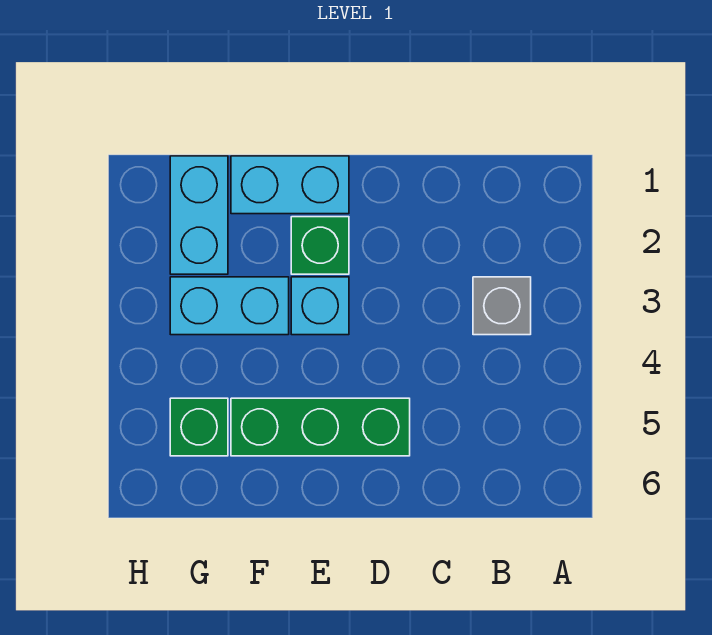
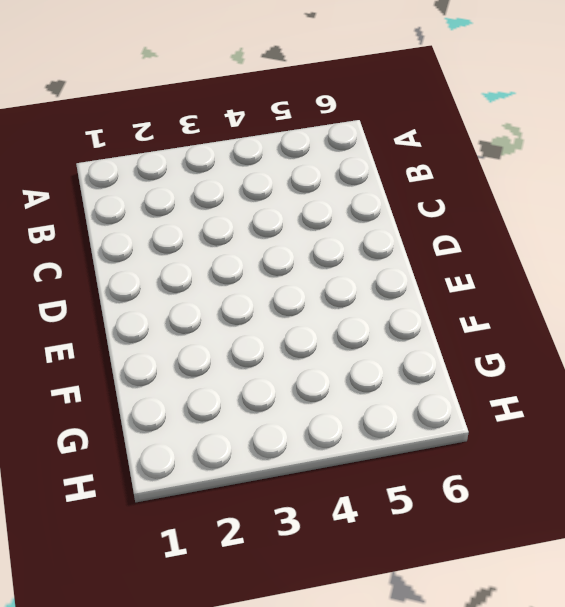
none -> grey 1x1 brick [473,277,531,335]
none -> green 1x3 brick [231,398,410,456]

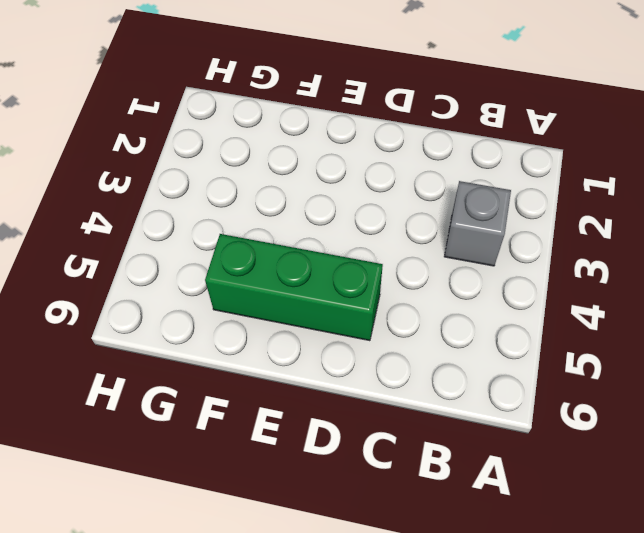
none -> cyan 1x2 brick [231,156,349,214]
none -> green 1x1 brick [291,217,349,274]

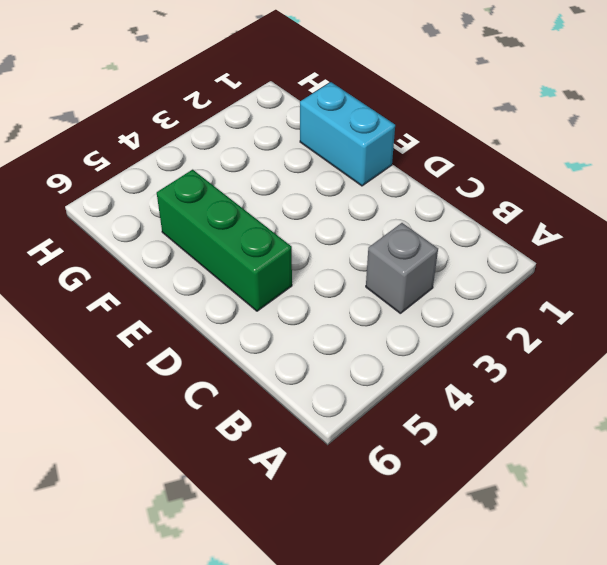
none -> green 1x1 brick [291,217,349,274]
none -> cyan 1x1 brick [291,277,349,335]

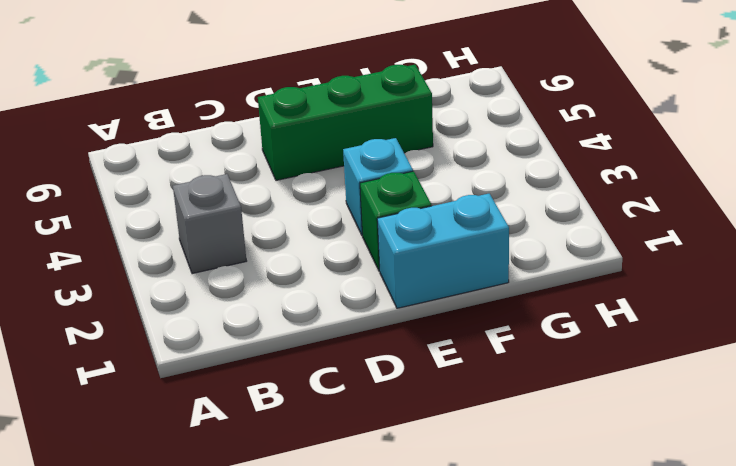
none -> cyan 1x2 brick [170,277,289,335]
none -> cyan 1x2 brick [170,156,228,274]

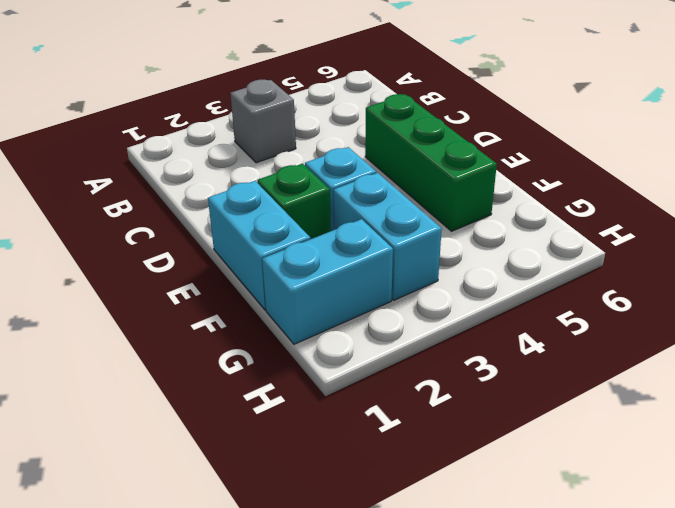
none -> green 1x1 brick [170,398,228,456]

